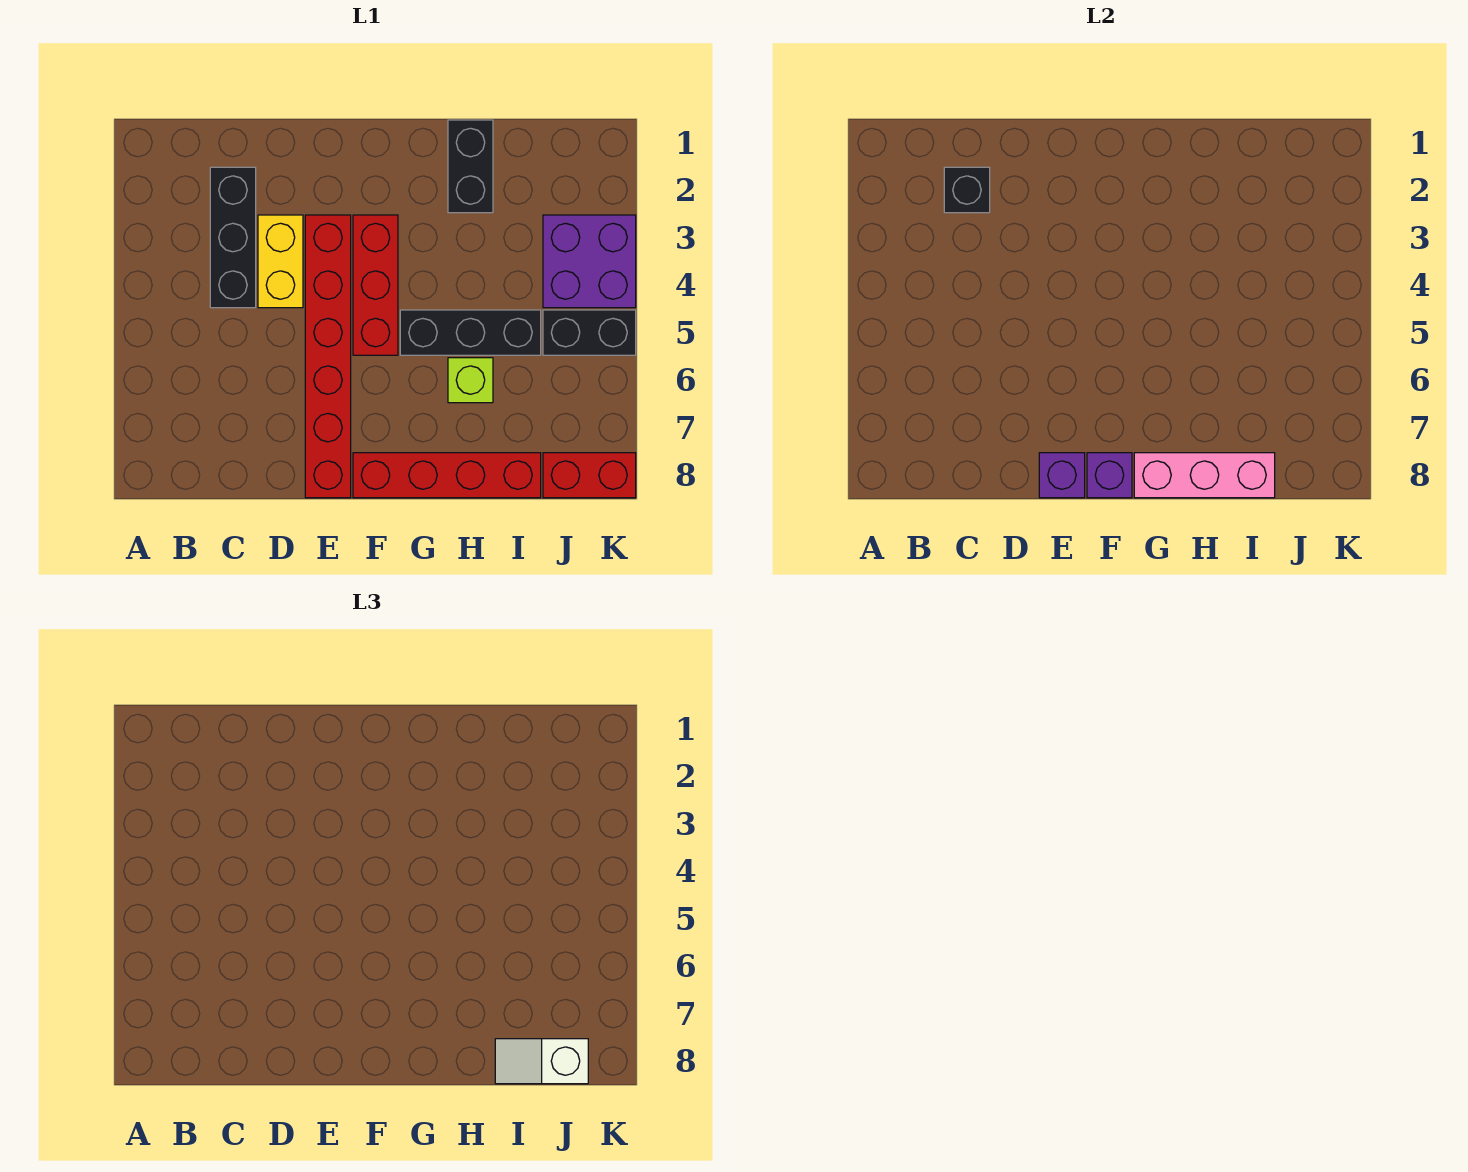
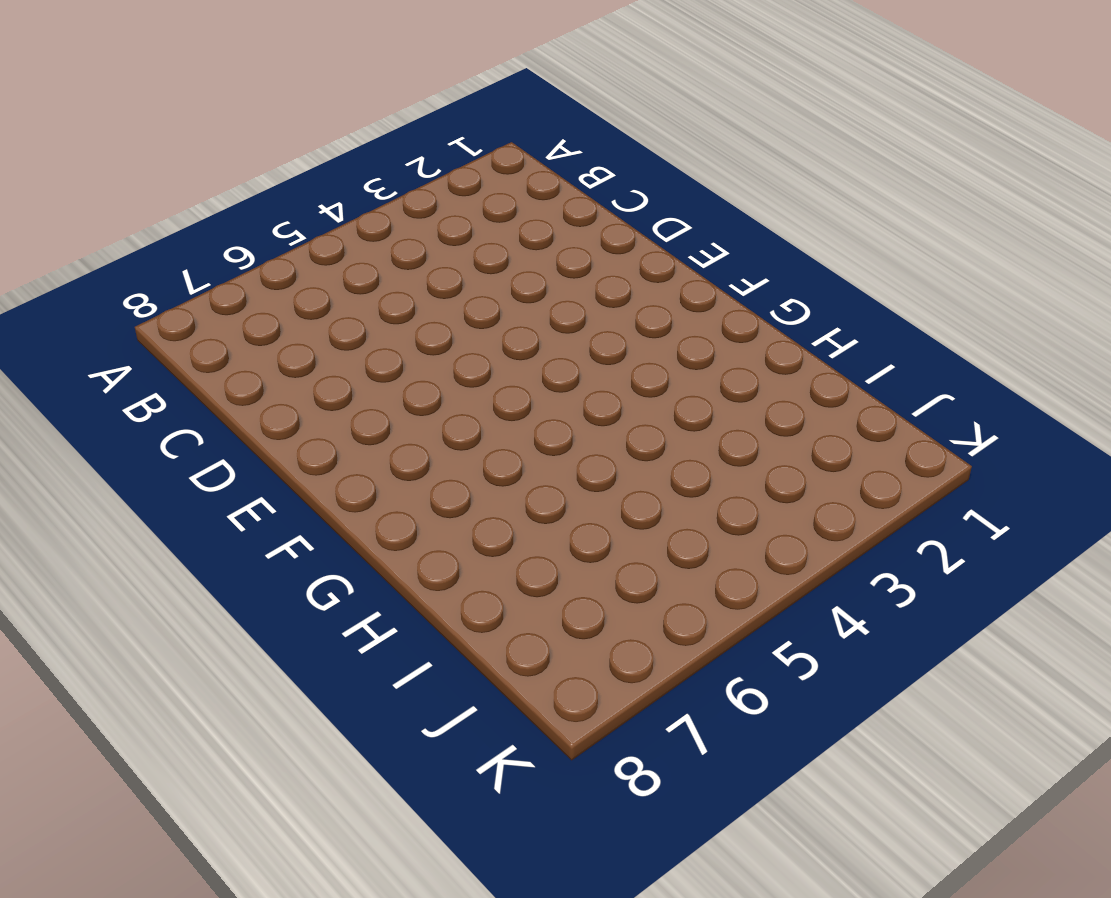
none -> black 1x3 brick [210,167,256,308]
none -> yellow 1x2 brick [258,215,303,308]
none -> red 1x6 brick [305,215,351,498]

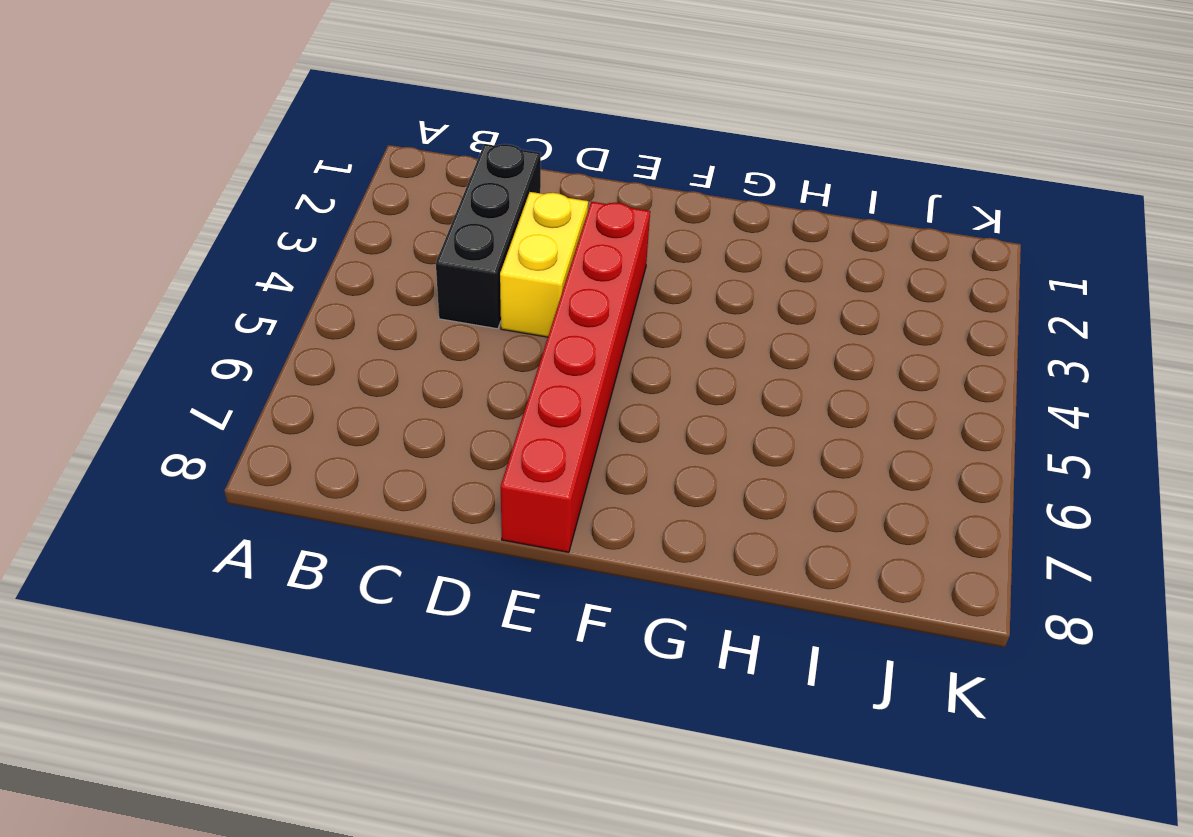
none -> red 1x3 brick [353,215,398,355]
none -> red 1x4 brick [353,453,541,498]
none -> black 1x3 brick [400,310,541,355]

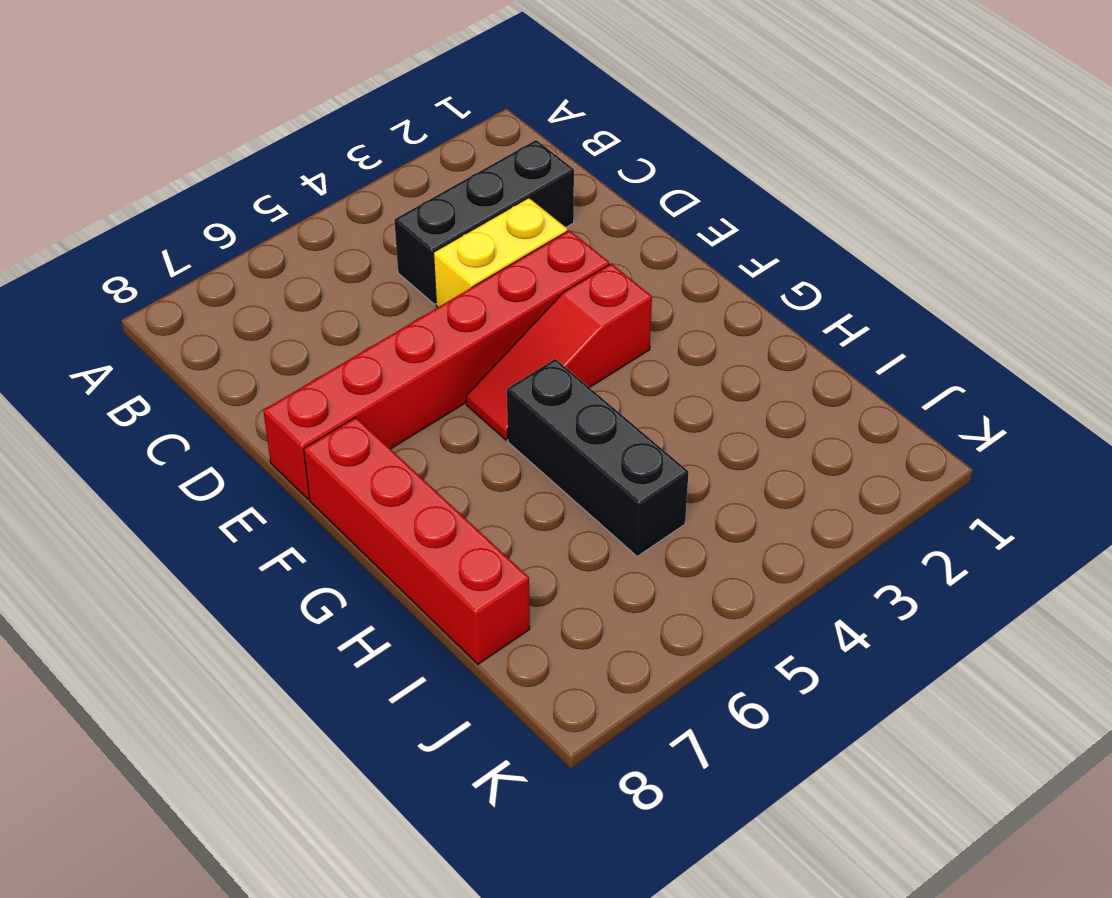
red 1x3 slope [466,264,652,440] -> red 1x3 brick [353,215,398,355]
none -> black 1x2 brick [448,120,493,213]
none -> lime 1x1 brick [448,358,493,403]
none -> purple 2x2 brick [543,215,636,308]

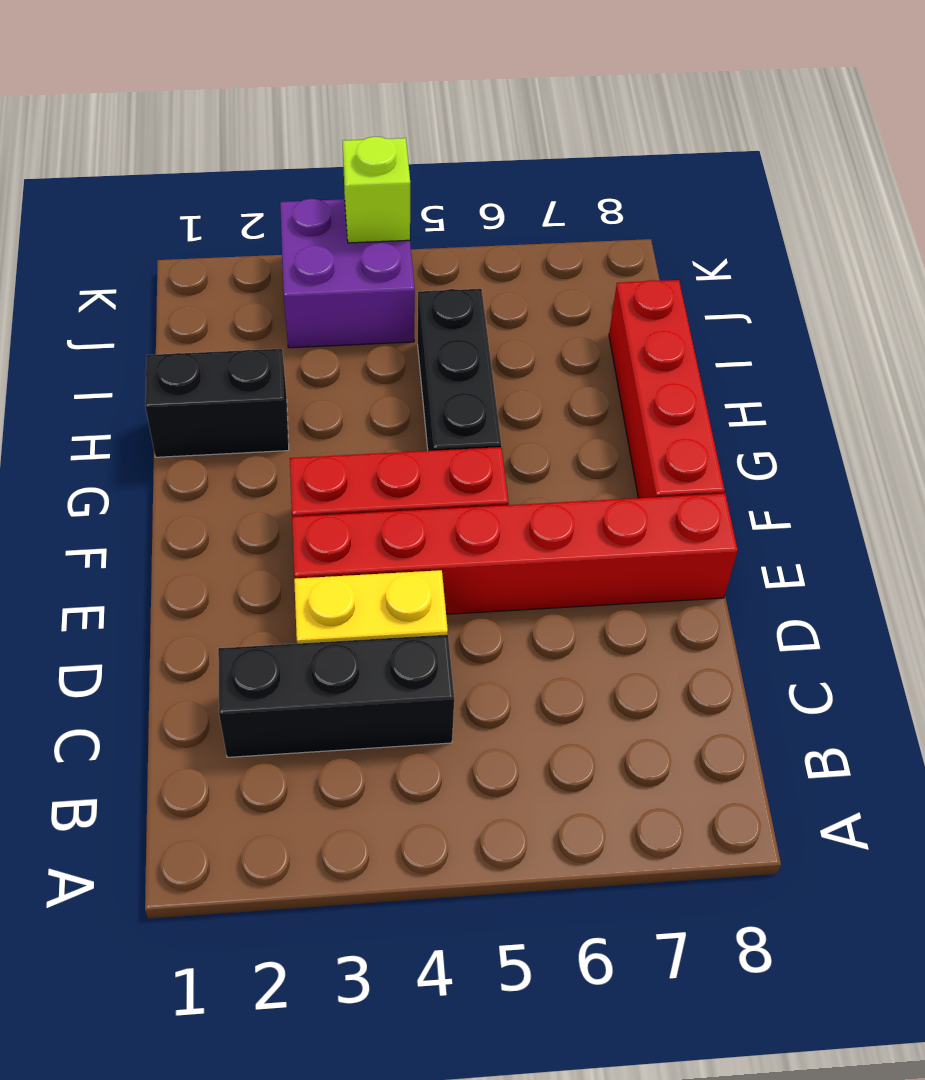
lime 1x1 brick [343,137,410,243] -> lime 1x1 brick moved to [448,358,493,403]
none -> black 1x2 brick [543,310,636,355]
none -> red 1x2 brick [543,453,636,498]
none -> black 1x1 brick [944,167,990,213]

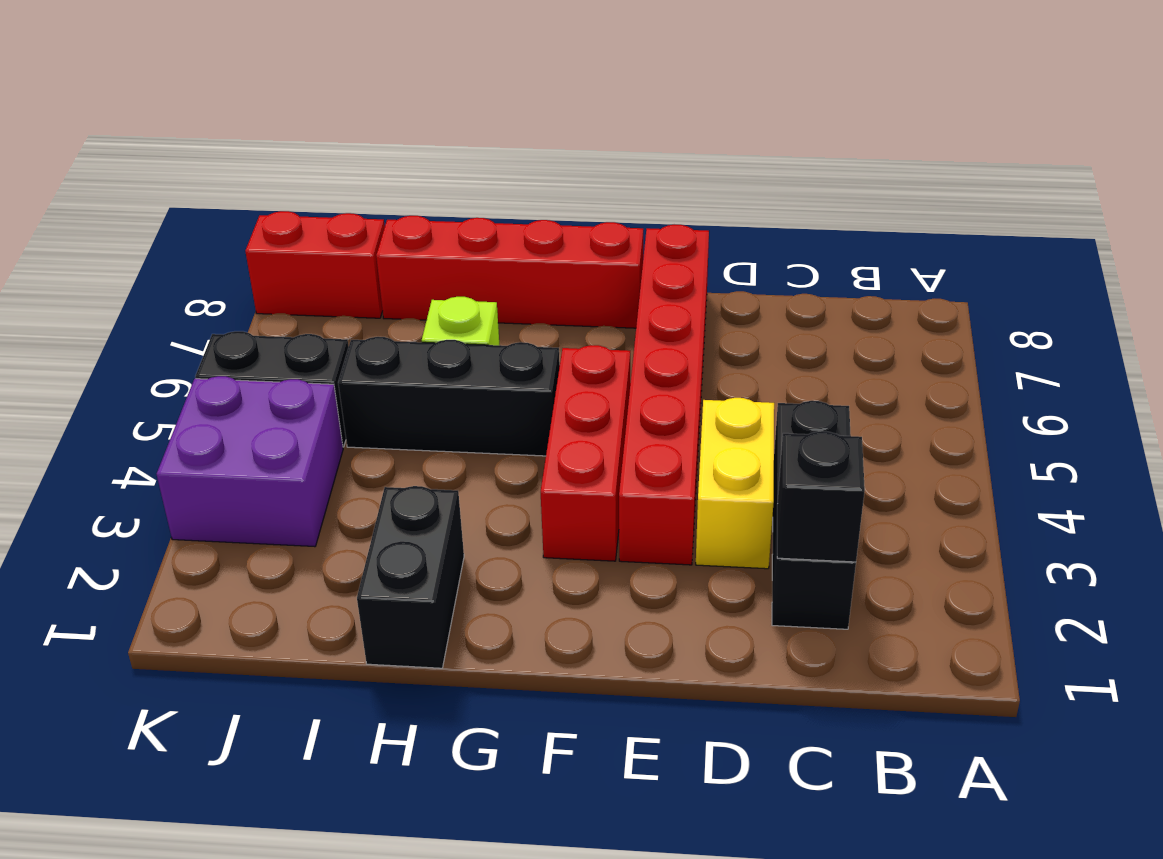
none -> purple 1x1 brick [1039,453,1085,498]
none -> purple 1x1 brick [1087,453,1132,498]
none -> pink 1x3 brick [1134,453,1275,498]

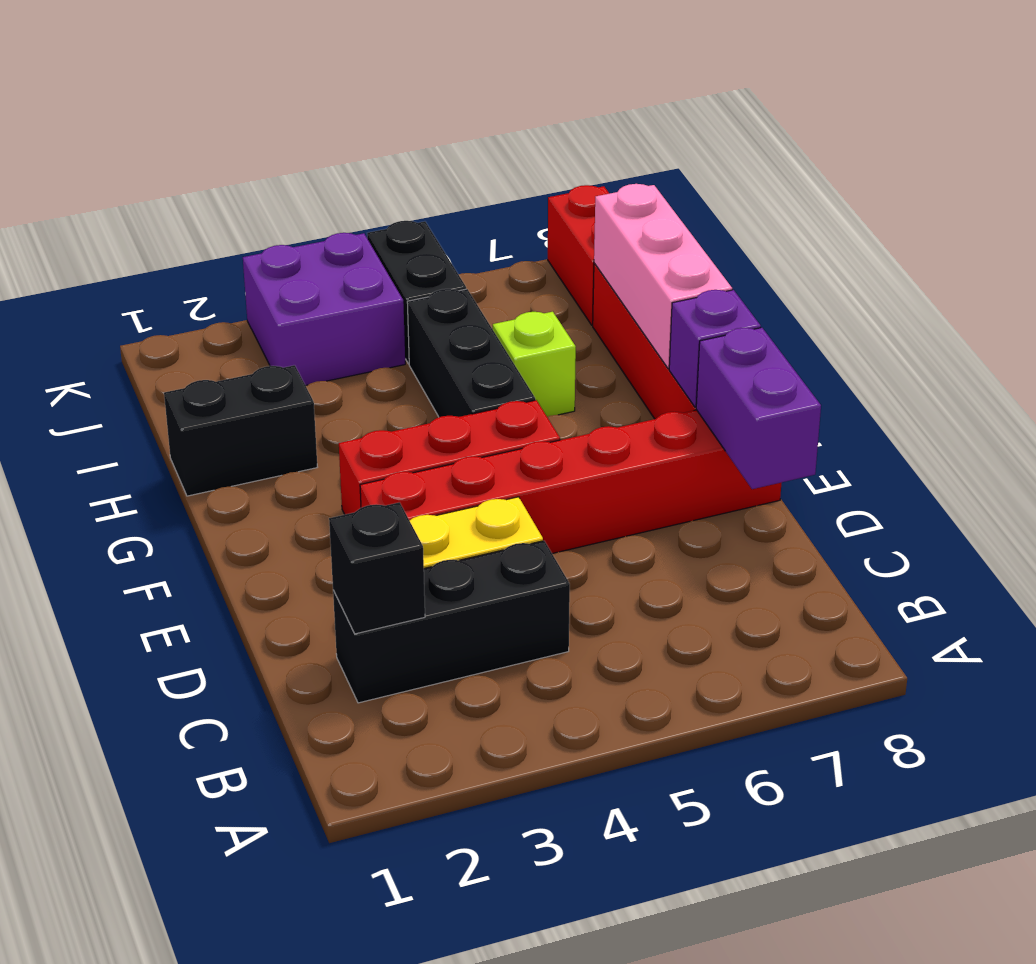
purple 1x2 brick [696,328,821,489] -> purple 1x1 brick [1039,453,1085,498]
none -> white 1x2 slope [495,1039,588,1084]

